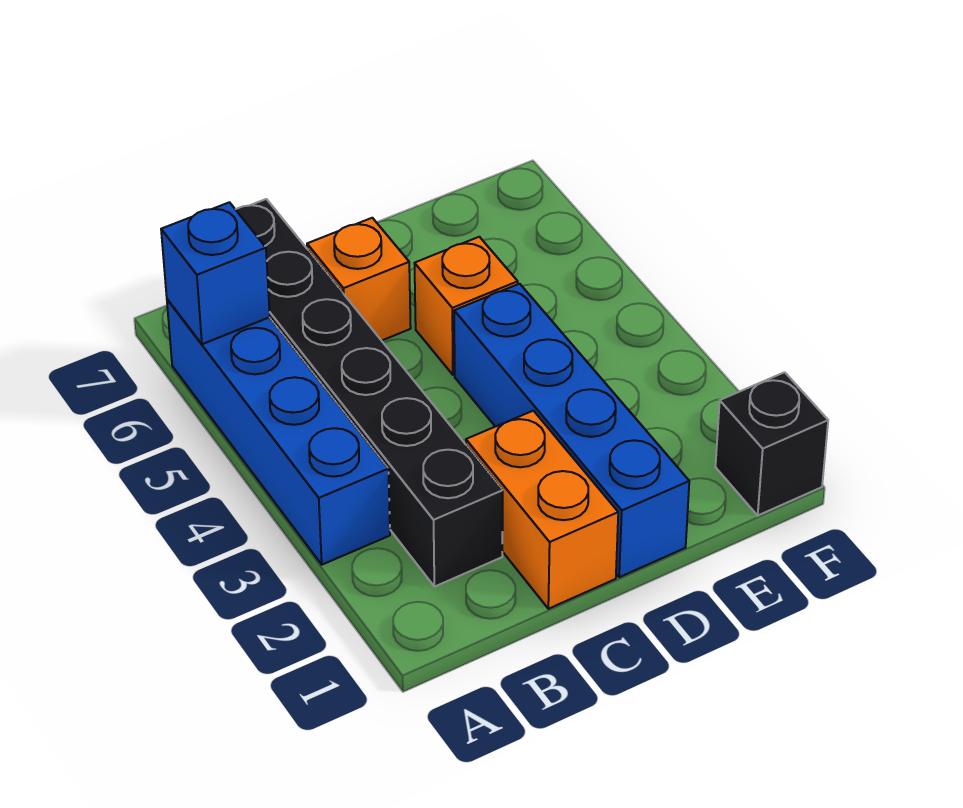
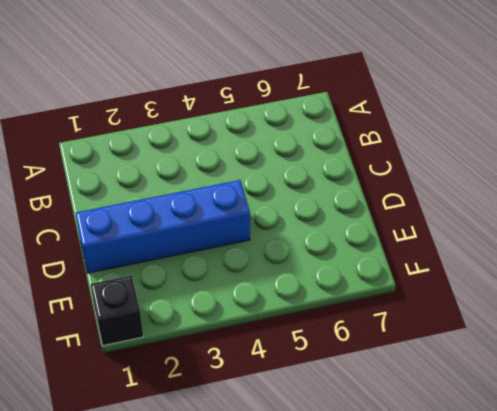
none -> blue 1x4 brick [167,299,390,565]
none -> black 1x6 brick [236,199,503,587]

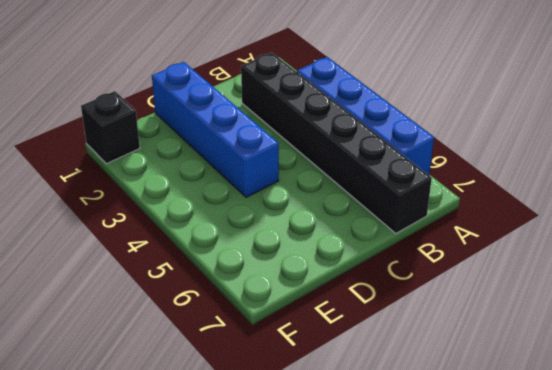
none -> orange 1x2 brick [466,411,618,609]
none -> orange 1x1 brick [307,218,411,341]

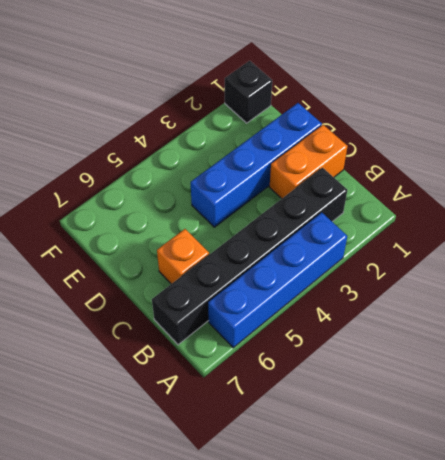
none -> orange 1x1 brick [414,237,518,375]
none -> blue 1x1 brick [161,202,270,344]

